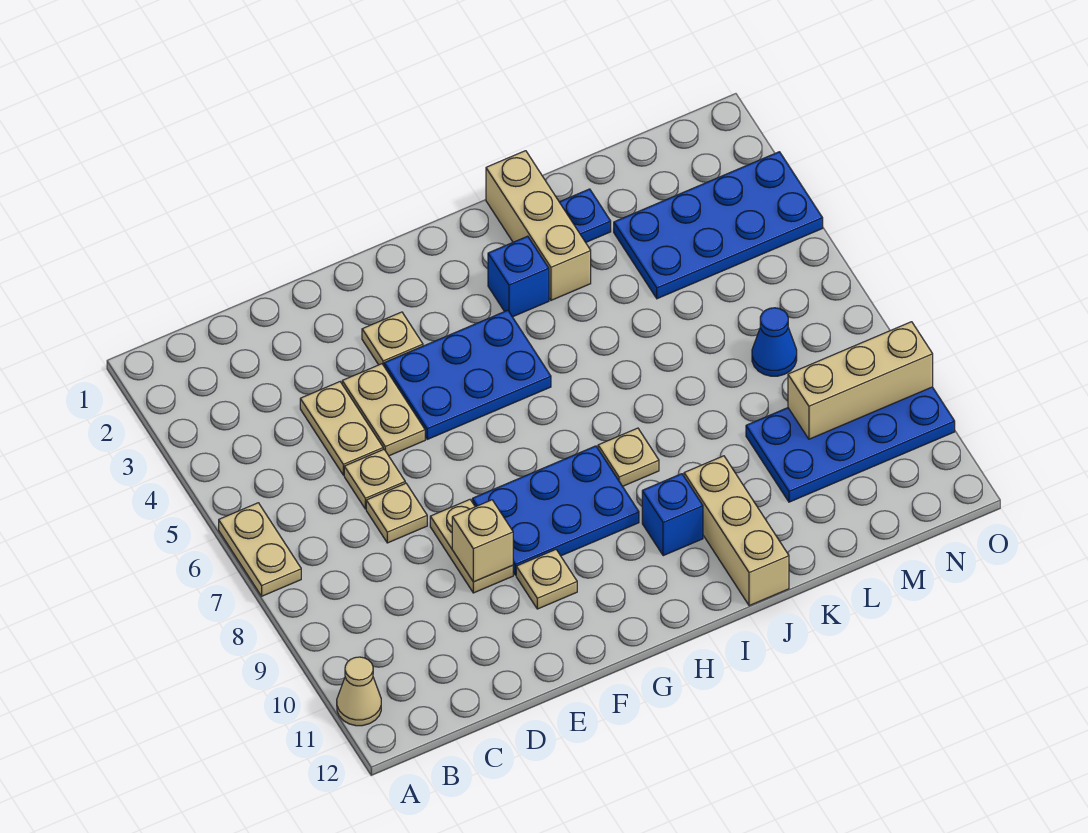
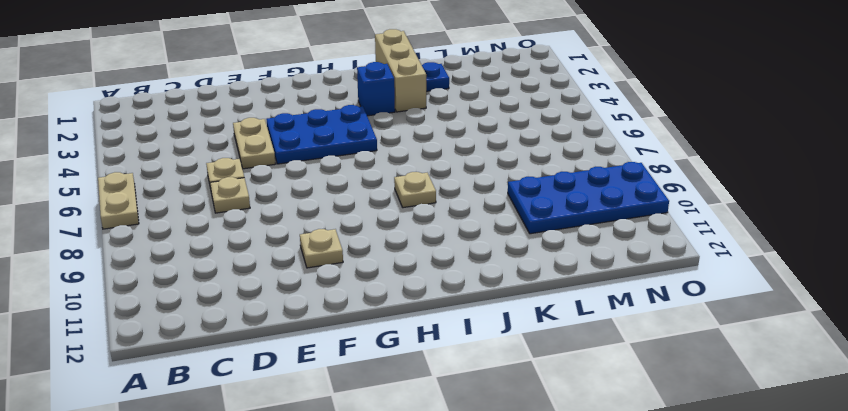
none -> tan 1x1 cone [337,657,381,726]
none -> tan 1x2 plate [300,382,383,475]
none -> tan 1x2 plate [430,500,513,593]

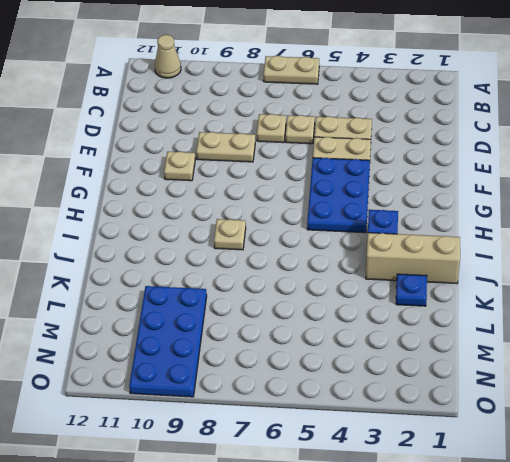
none -> tan 1x1 plate [362,312,423,366]
none -> blue 2x3 plate [472,446,639,575]
none -> blue 1x1 brick [642,474,703,556]

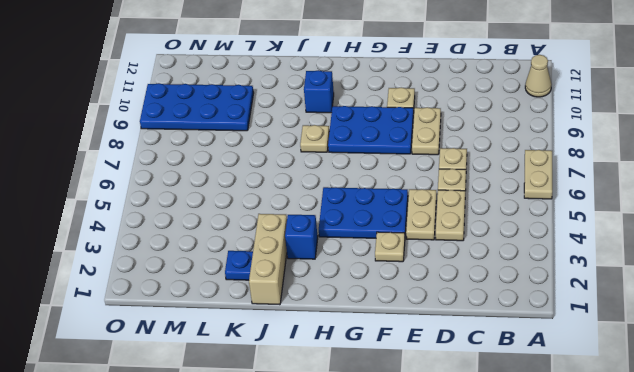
none -> tan 1x3 brick [684,456,789,606]
none -> blue 2x4 plate [614,152,823,299]
none -> blue 1x1 cone [752,308,797,376]

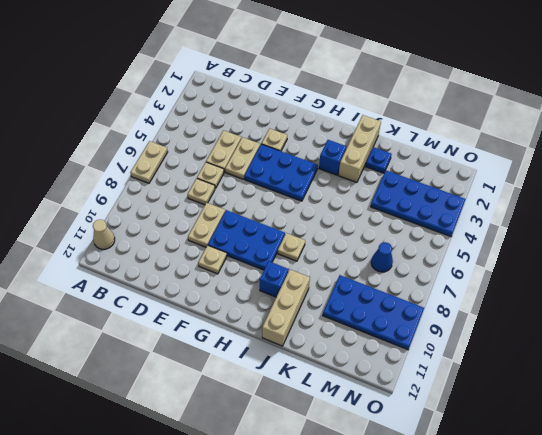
none -> tan 1x1 brick [452,500,513,582]
none -> tan 1x3 brick [788,322,933,439]

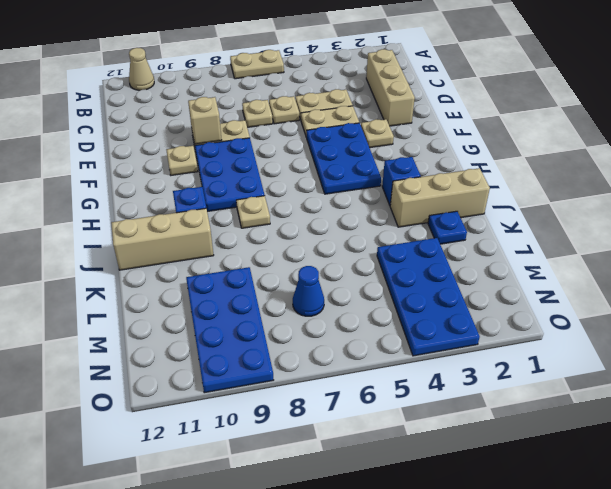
tan 1x3 brick [366,49,415,126] -> tan 1x3 brick moved to [788,322,933,439]

